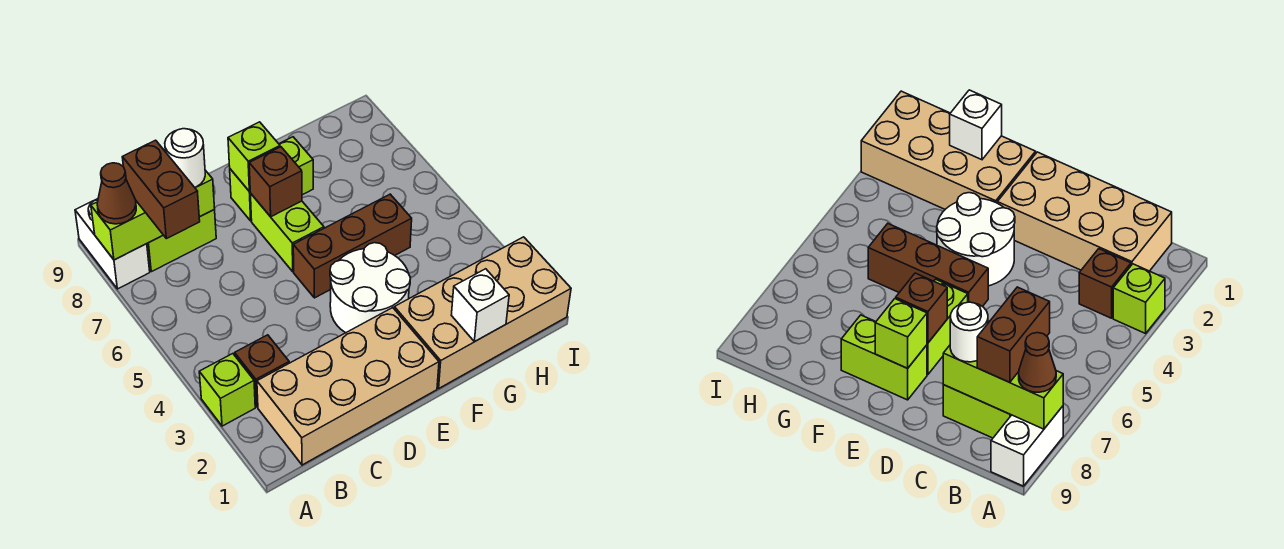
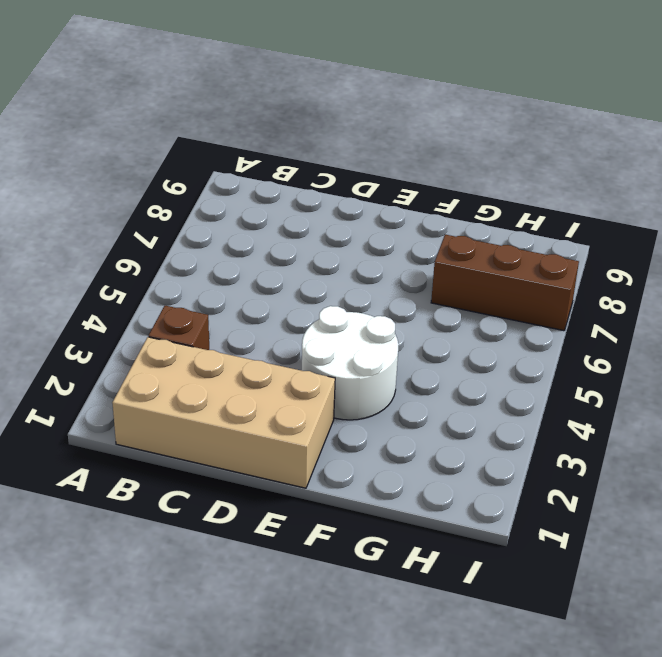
brown 1x3 brick [431,235,579,331] -> brown 1x3 brick moved to [293,194,412,298]
none -> lime 1x1 brick [199,354,255,426]
none -> white 1x2 brick [75,199,150,289]
none -> lime 1x2 brick [147,210,216,272]

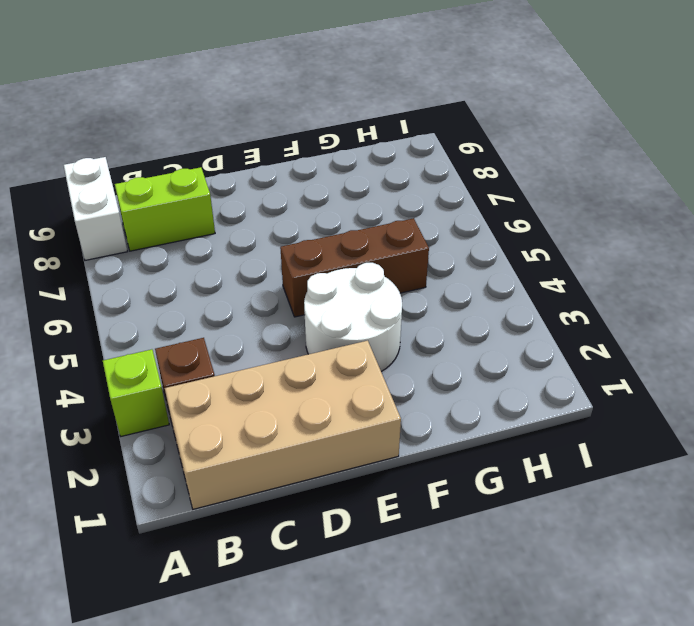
none -> lime 1x2 brick [250,193,324,272]
none -> lime 1x2 brick [230,137,313,221]
none -> tan 2x4 brick [394,237,571,388]

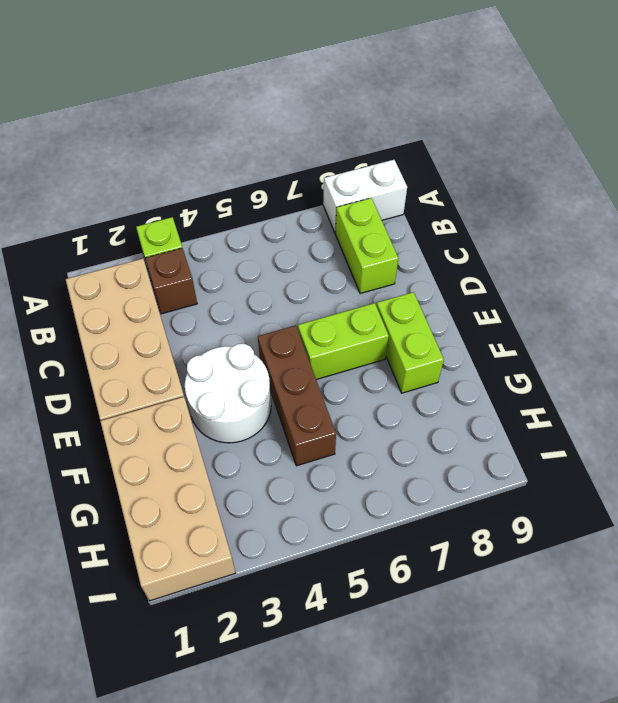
none -> lime 1x3 brick [91,170,215,260]
none -> brown 1x1 brick [249,147,302,217]
none -> lime 1x1 brick [228,122,280,192]

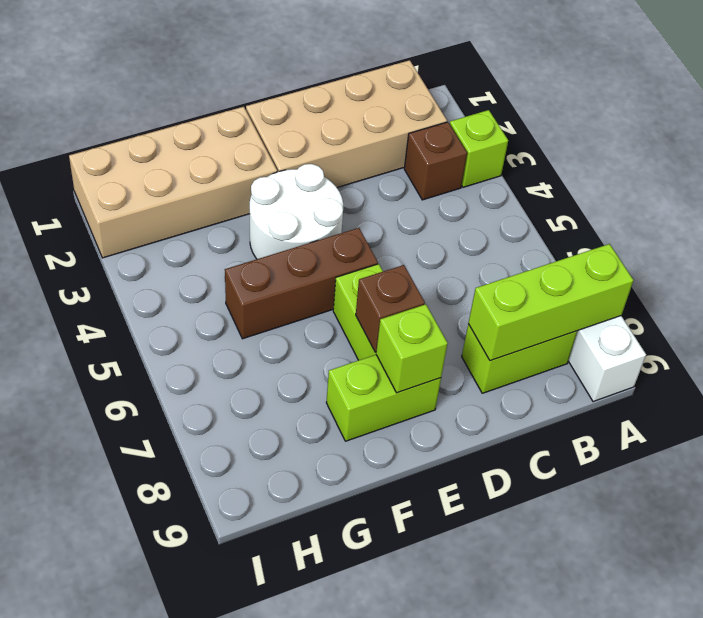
none -> white 1x1 brick [451,269,509,342]
none -> brown 1x1 cone [97,163,136,224]
none -> brown 1x2 brick [122,140,200,239]

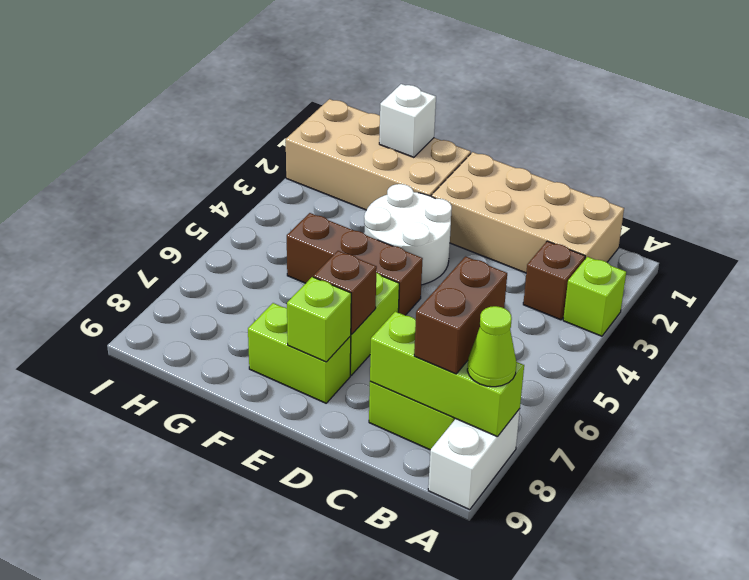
lime 1x1 cone [467,306,516,387] -> brown 1x1 cone [97,163,136,224]
none -> white 1x1 round brick [165,129,205,187]

